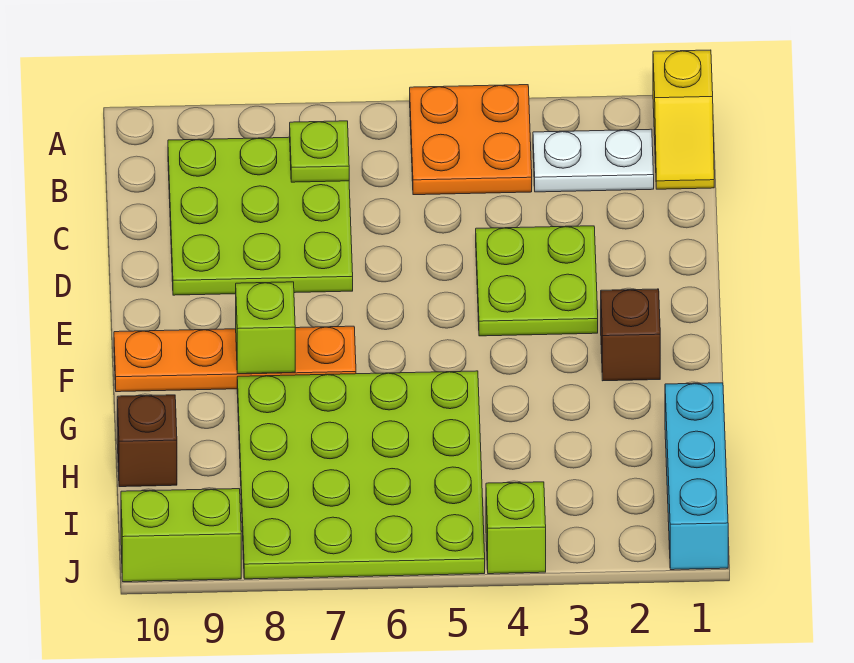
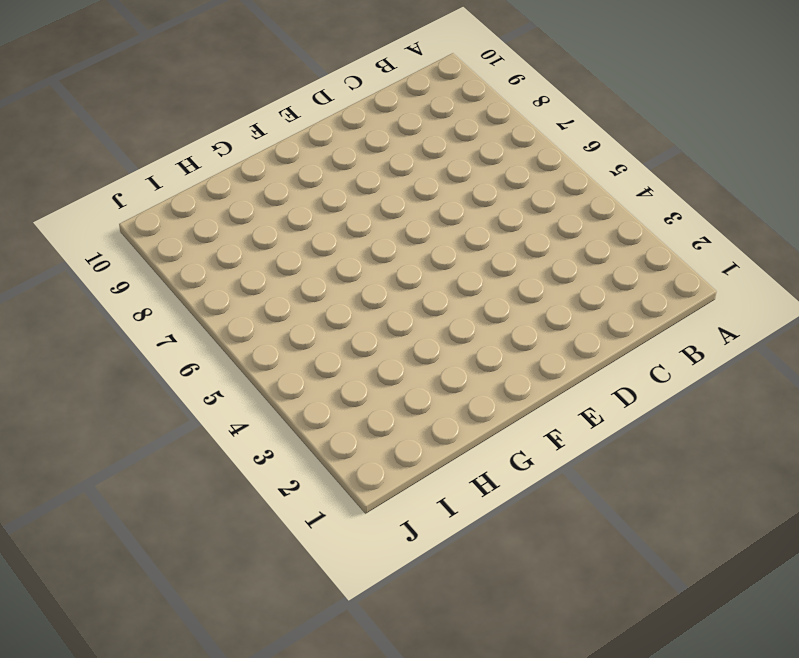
none -> yellow 1x2 slope [653,50,714,189]
none -> orange 2x2 plate [410,85,532,195]
none -> white 1x2 plate [533,129,654,192]

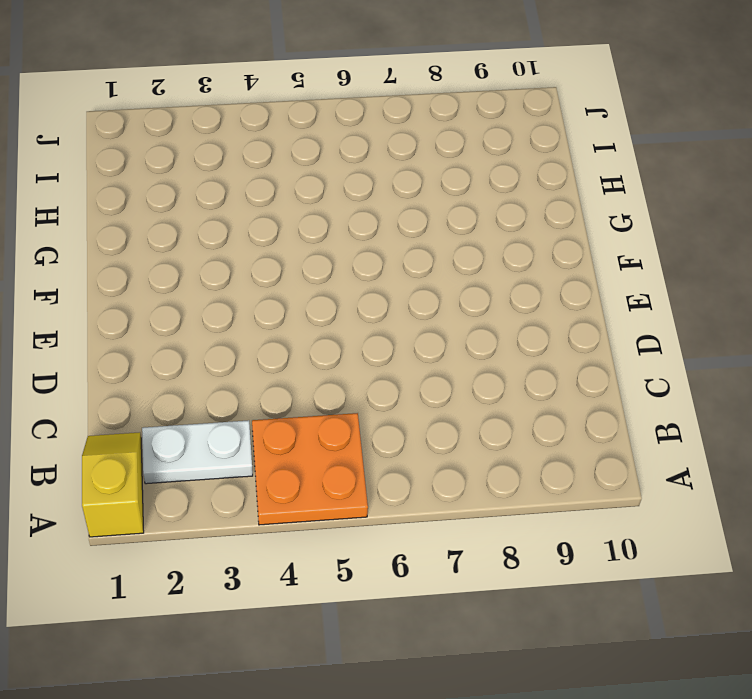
none -> lime 3x3 plate [168,137,353,295]
none -> lime 2x2 plate [476,226,598,336]
none -> brown 1x1 brick [601,289,660,381]

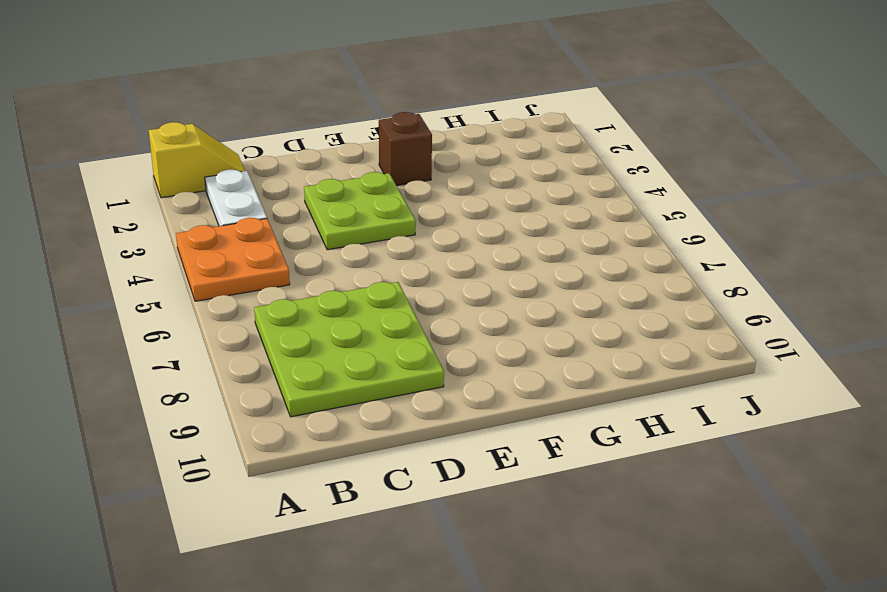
none -> orange 1x4 plate [114,326,356,392]
none -> lime 4x4 plate [237,371,485,579]
none -> cyan 1x3 brick [665,383,728,570]

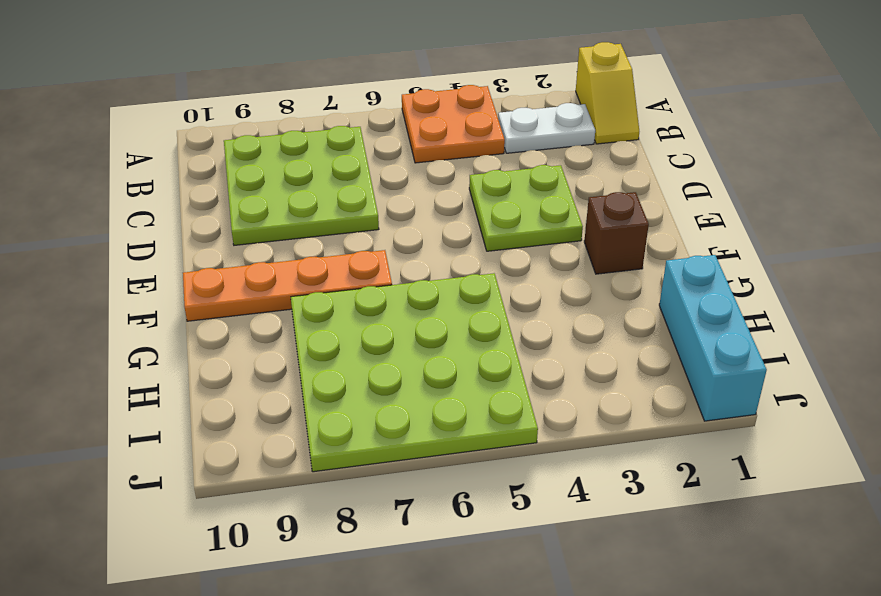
none -> brown 1x1 brick [117,395,177,487]
none -> lime 1x1 brick [486,482,546,574]
none -> lime 1x2 brick [121,489,241,582]

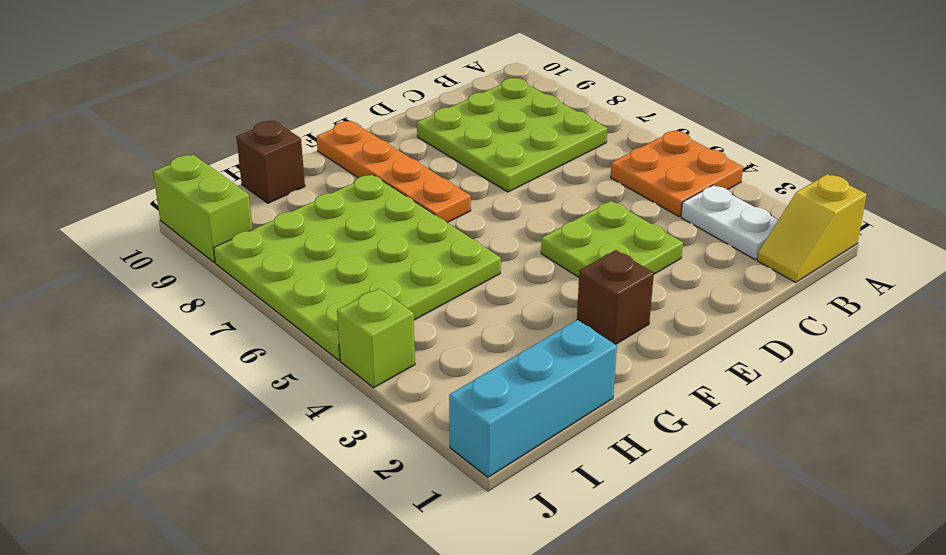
none -> lime 1x1 plate [290,121,349,182]
none -> lime 1x1 brick [236,282,295,374]

